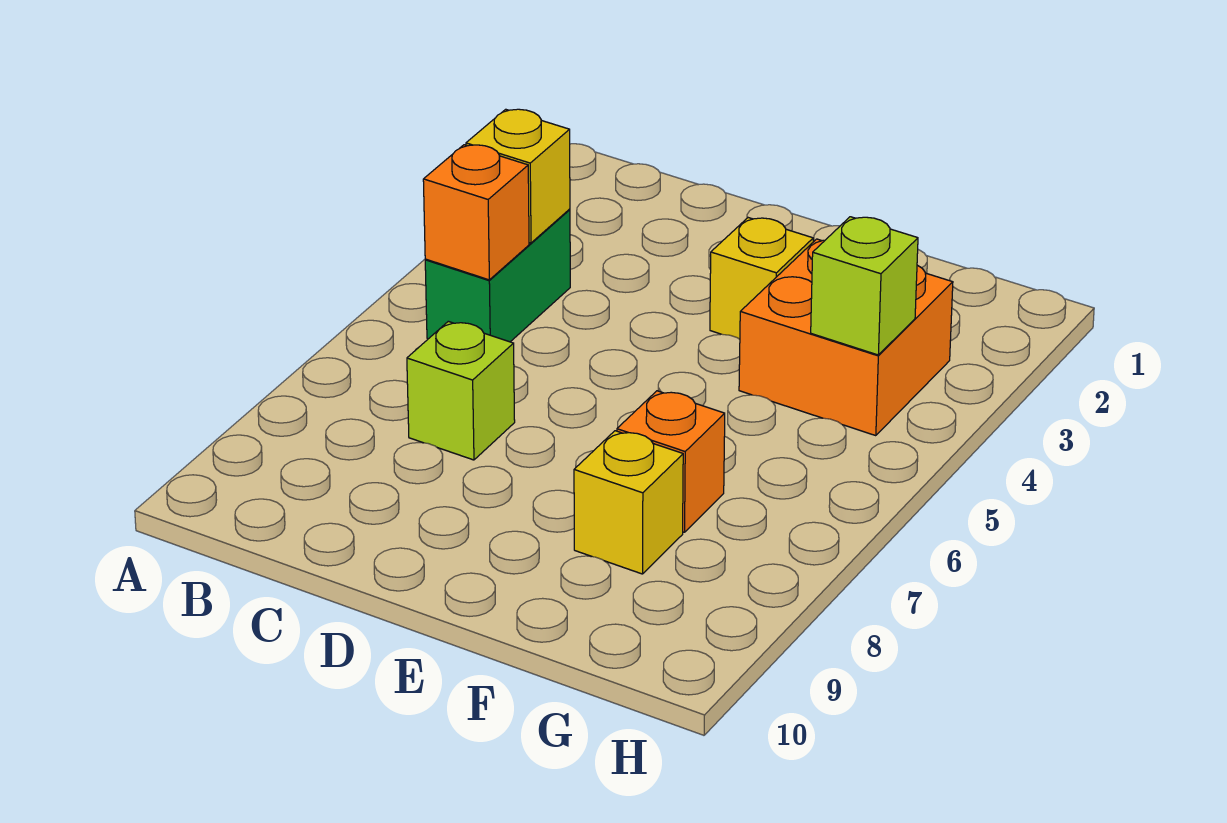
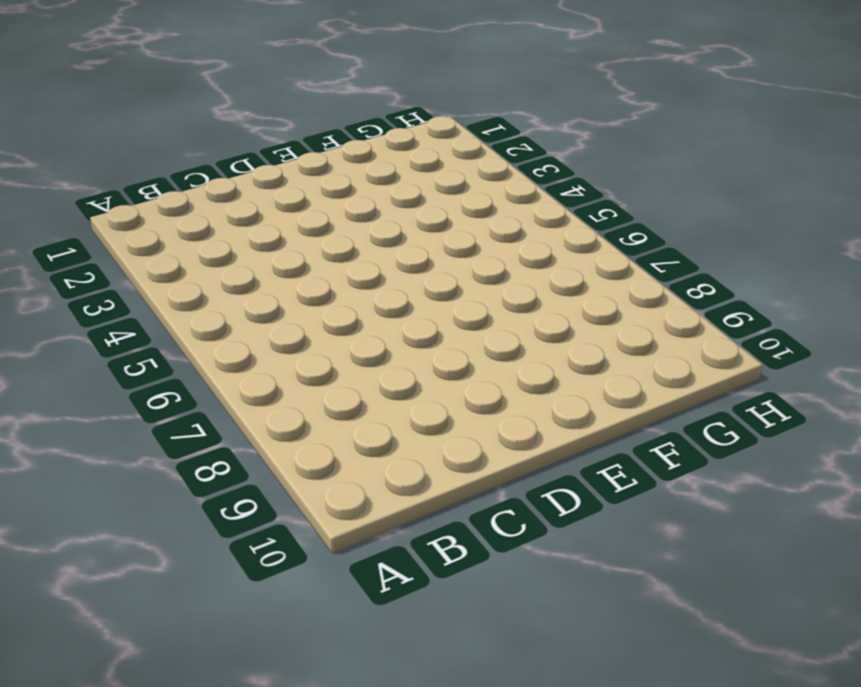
none -> green 1x2 brick [425,209,570,342]
none -> lime 1x1 brick [407,321,515,460]

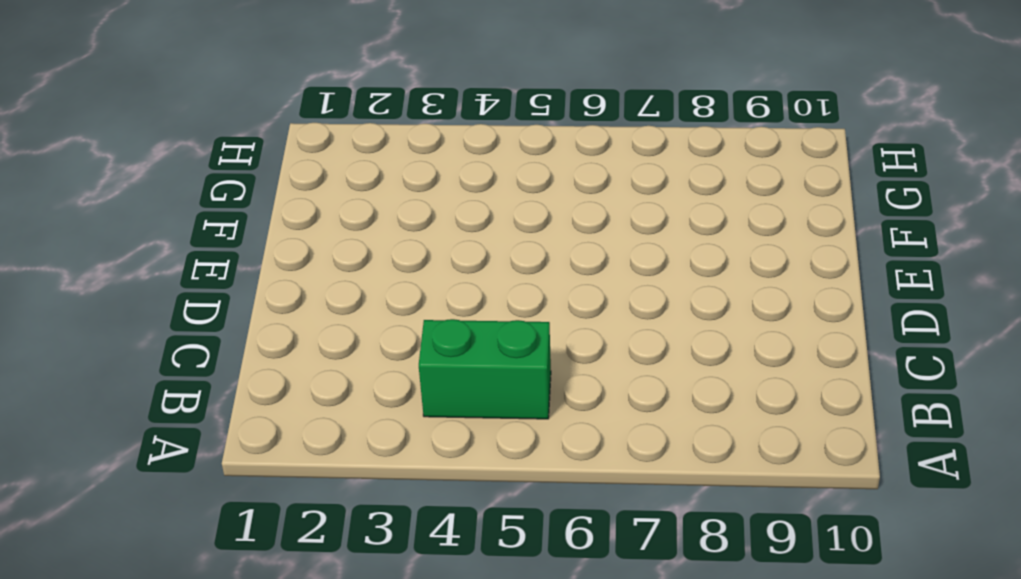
none -> lime 1x1 brick [407,321,515,460]
none -> yellow 1x1 brick [710,218,813,339]

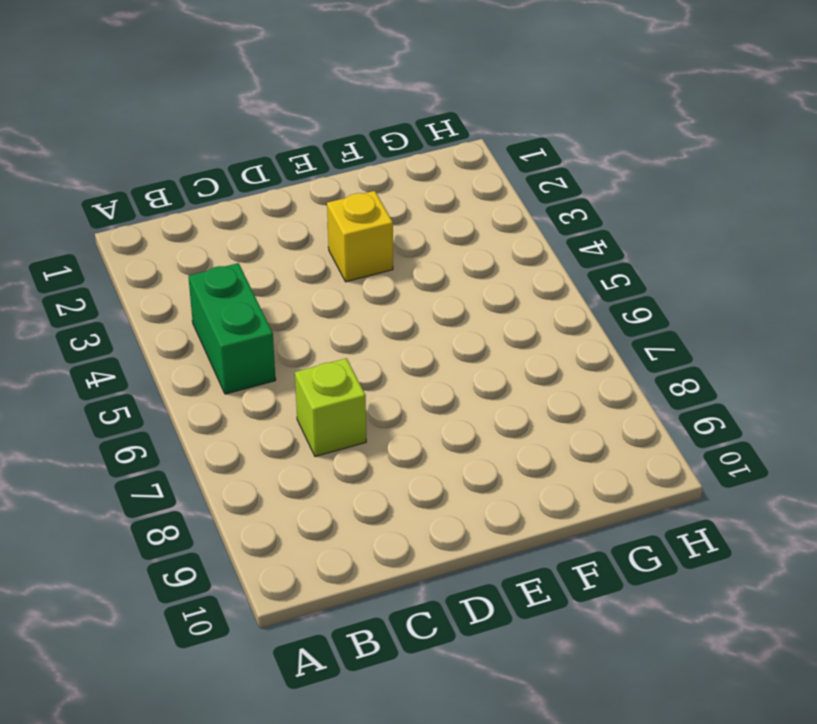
none -> orange 2x2 brick [739,239,953,436]
none -> orange 1x1 brick [617,391,725,532]

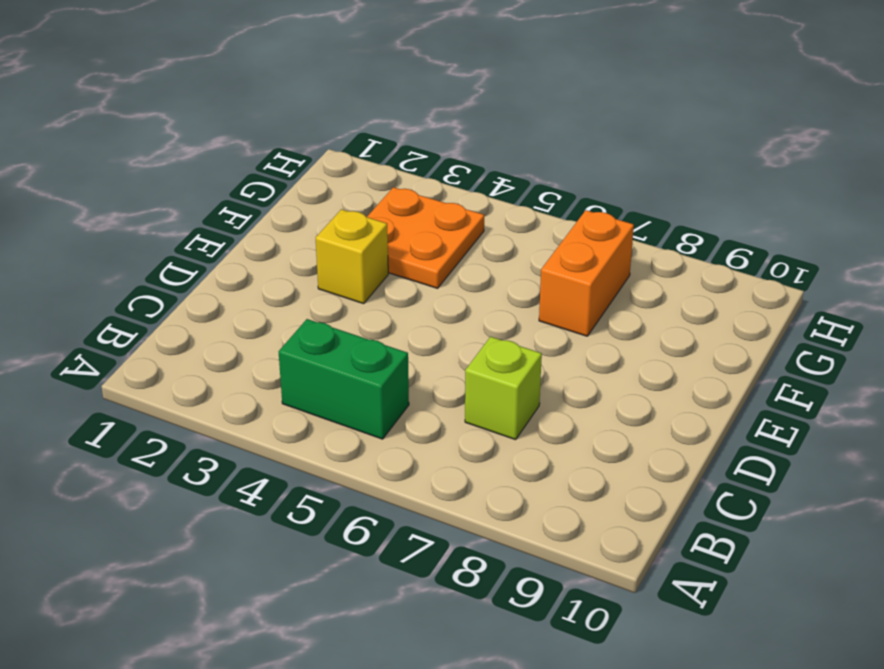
orange 2x2 plate [367,187,484,288] -> orange 2x2 brick [739,239,953,436]
orange 1x2 brick [539,210,634,336] -> orange 1x1 brick [617,391,725,532]
none -> yellow 1x1 brick [574,431,683,574]
none -> yellow 1x1 brick [466,109,570,243]

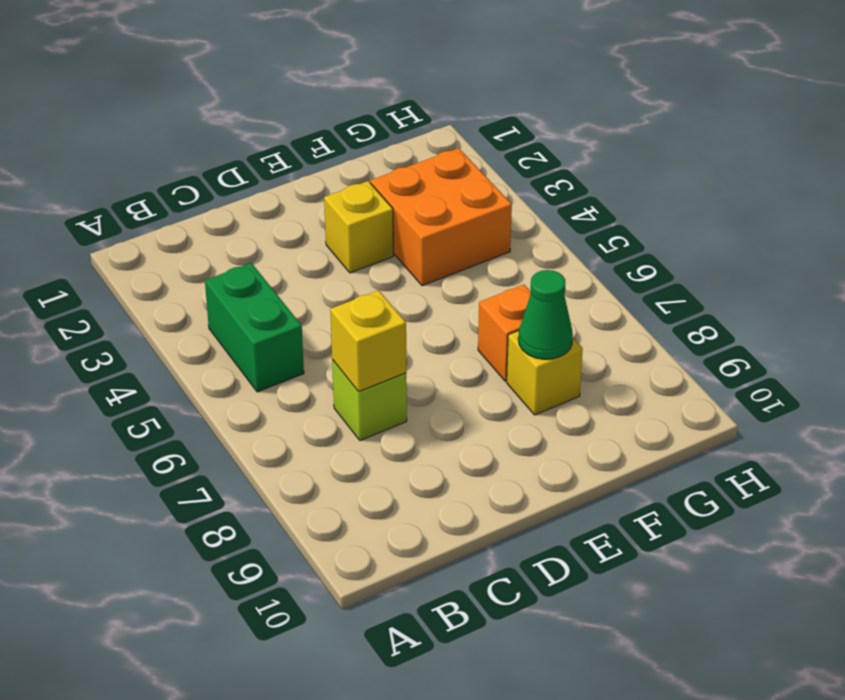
yellow 1x1 brick [330,290,406,391] -> yellow 1x1 brick moved to [466,109,570,243]
green 1x1 cone [518,270,573,359] -> none
none -> orange 1x1 brick [423,145,529,280]
none -> lime 1x1 brick [811,217,918,355]

